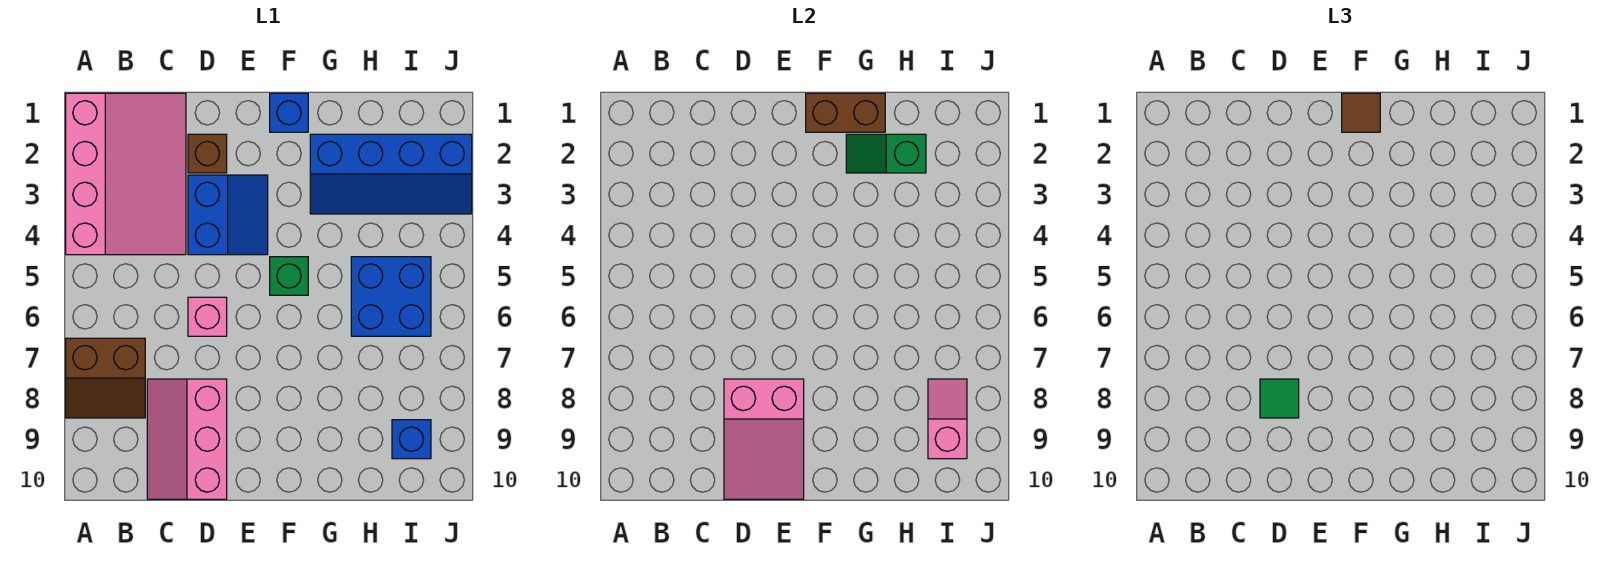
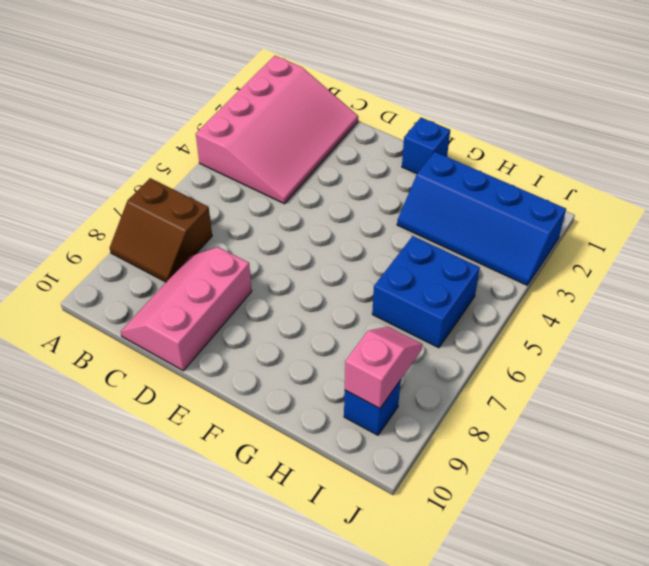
none -> brown 1x1 brick [188,134,227,173]
none -> blue 2x2 slope [188,175,268,255]
none -> pink 1x1 brick [188,297,227,336]

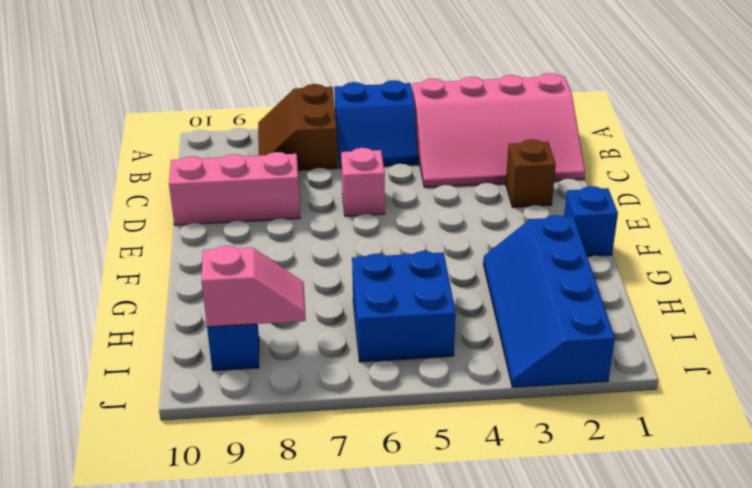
blue 2x2 slope [334,80,418,168] -> blue 2x2 slope moved to [188,175,268,255]
none -> green 1x1 brick [270,257,308,295]
none -> pink 2x3 slope [724,379,804,499]
none -> brown 1x2 brick [806,93,885,132]

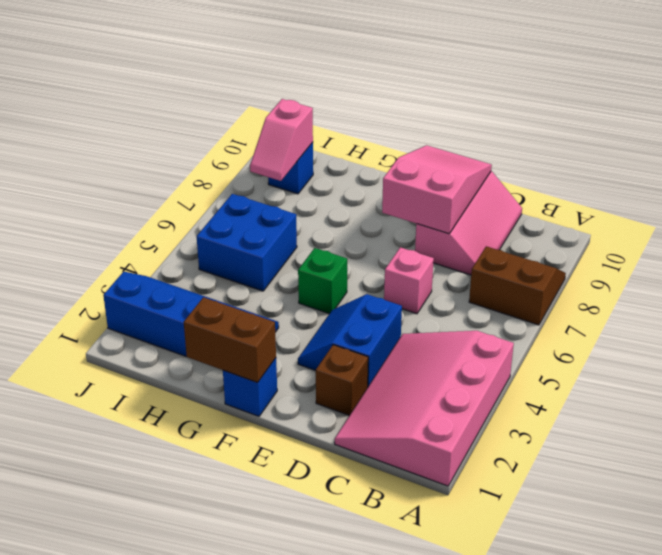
none -> green 1x2 slope [846,134,926,173]
none -> green 1x1 tile [1260,379,1299,418]
none -> brown 1x1 tile [1342,93,1380,132]

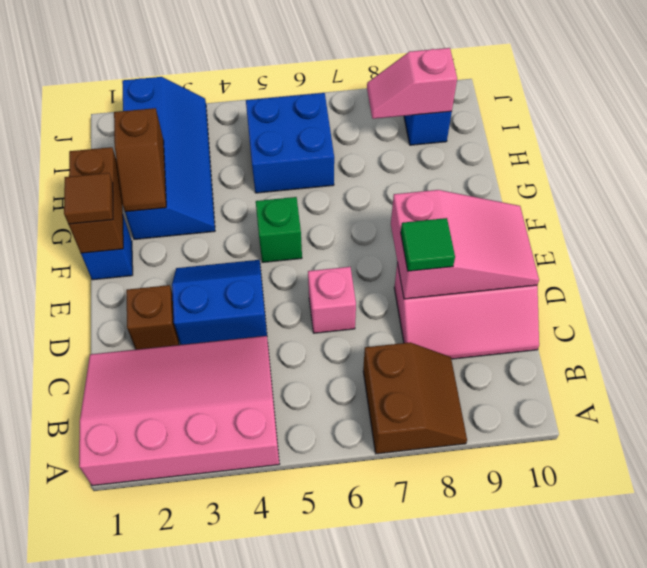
brown 1x2 slope [114,108,166,212] -> green 1x2 slope [846,134,926,173]

